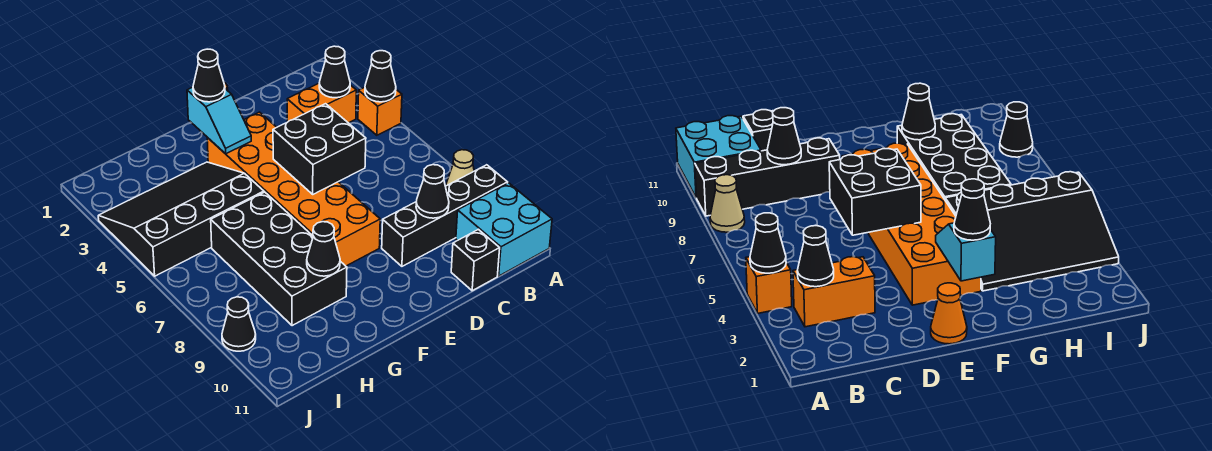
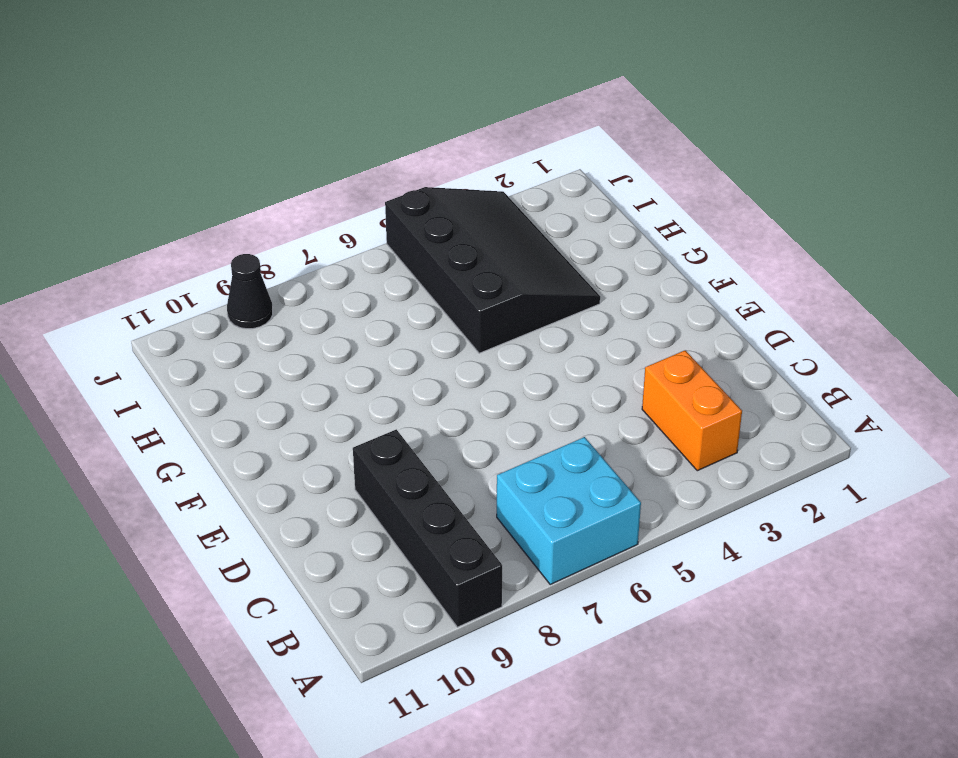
cyan 2x2 brick [497,437,641,584] -> cyan 2x2 brick moved to [456,183,552,276]
none -> orange 1x1 brick [358,87,402,135]
none -> tan 1x1 cone [446,150,474,186]
none -> black 1x1 brick [451,229,500,291]

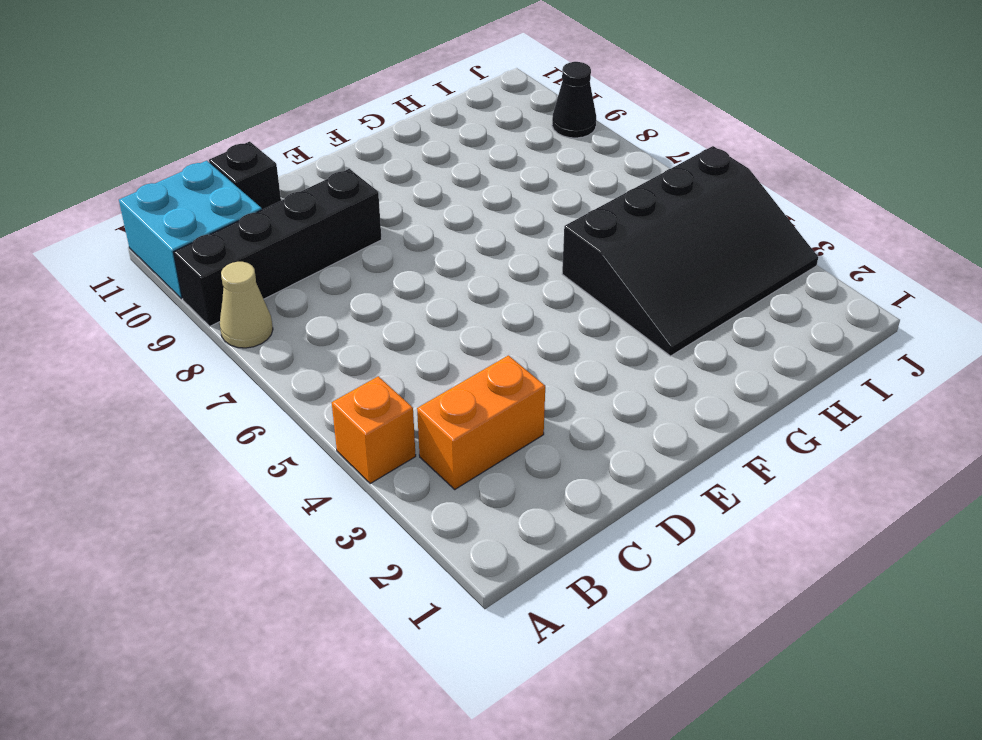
none -> orange 1x1 cone [931,283,967,344]
none -> orange 2x6 brick [207,112,380,266]
none -> black 2x4 brick [211,192,347,326]

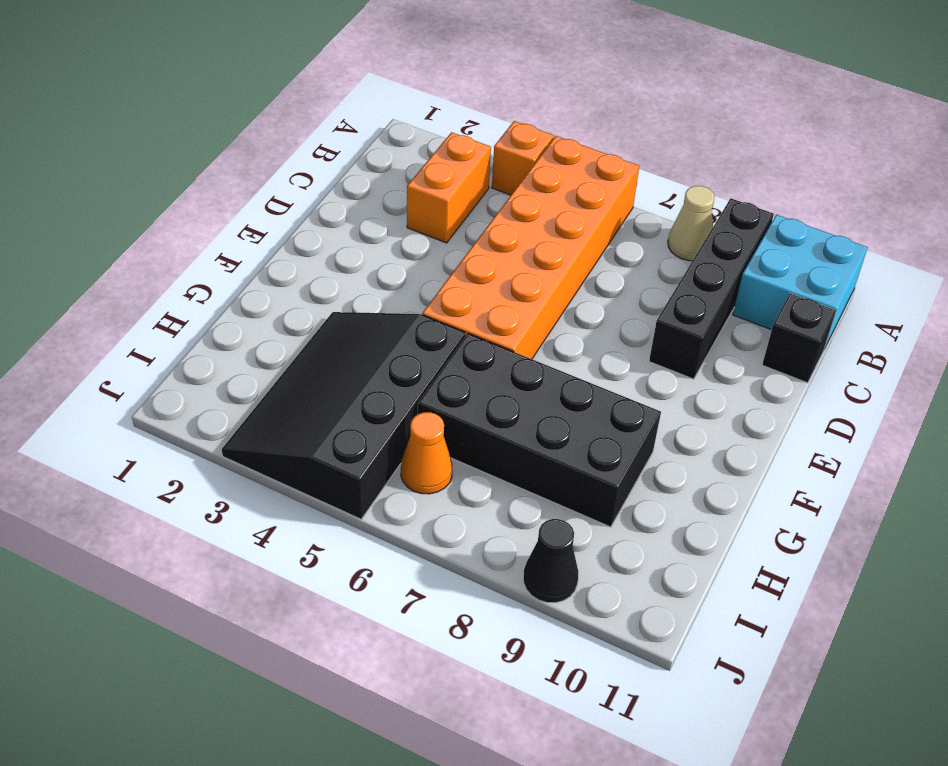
orange 2x6 brick [422,136,639,359] -> orange 2x6 brick turned to [207,112,380,266]
orange 1x1 cone [401,412,452,494] -> orange 1x1 cone moved to [931,283,967,344]
none -> black 1x1 cone [365,51,396,102]
none -> black 1x1 cone [319,46,350,98]
none -> black 1x1 cone [416,165,449,218]

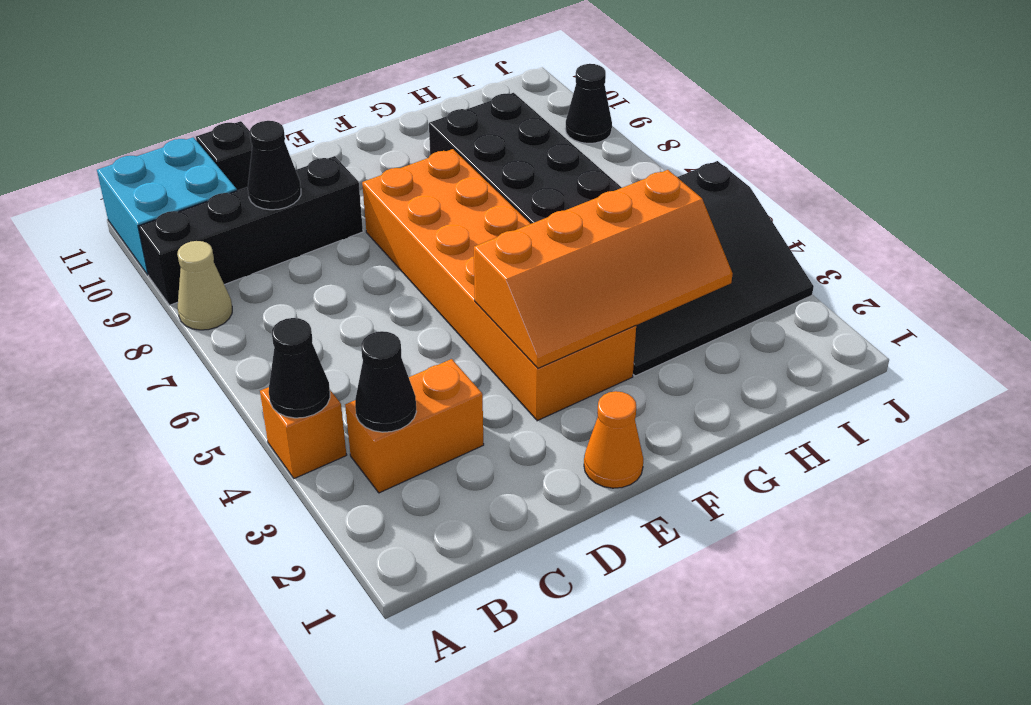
orange 2x4 slope [474,170,733,368] -> cyan 1x2 slope [187,87,251,154]
none -> black 2x2 brick [273,104,366,194]
none -> black 1x1 cone [307,222,340,276]
none -> black 1x1 cone [193,49,225,102]

